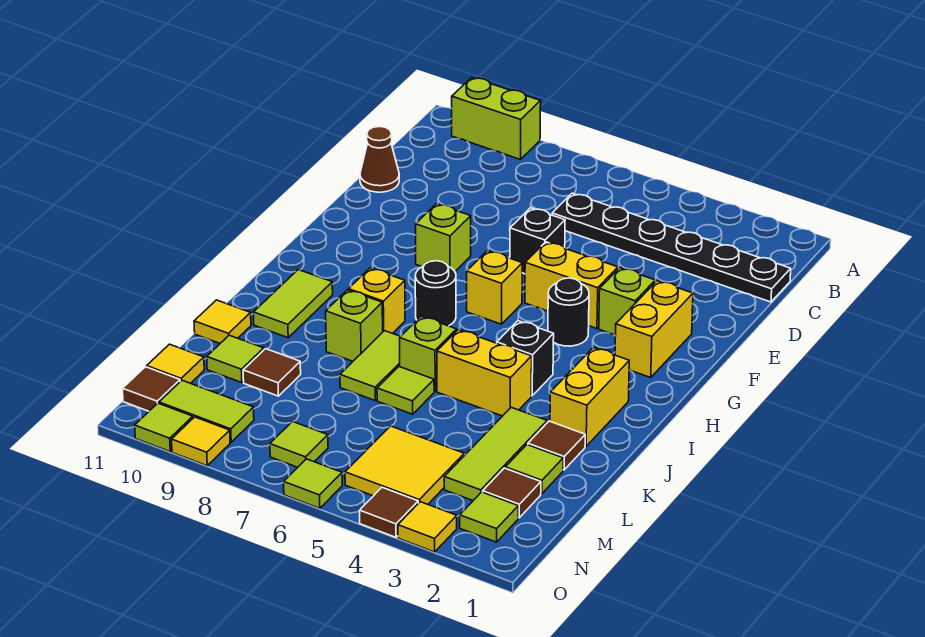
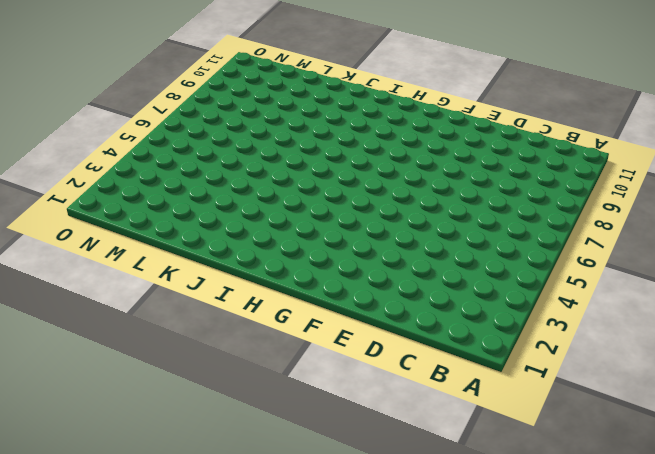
none -> lime 1x2 brick [452,78,541,159]
none -> black 1x6 plate [552,193,791,302]
none -> brown 1x1 cone [360,127,399,192]
none -> black 1x1 brick [510,208,565,274]

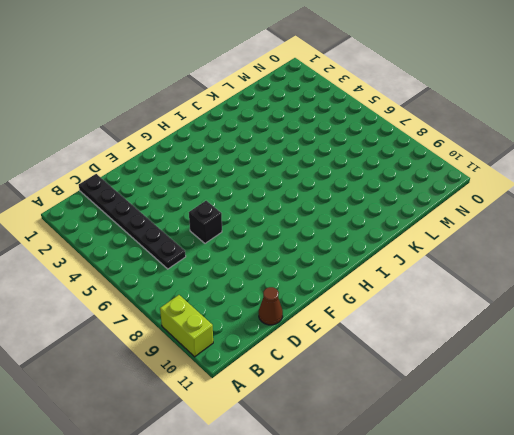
none -> yellow 1x2 brick [615,281,693,377]
none -> lime 1x1 brick [599,268,655,335]
none -> yellow 1x2 brick [525,242,618,328]
none -> lime 1x1 brick [416,204,471,271]

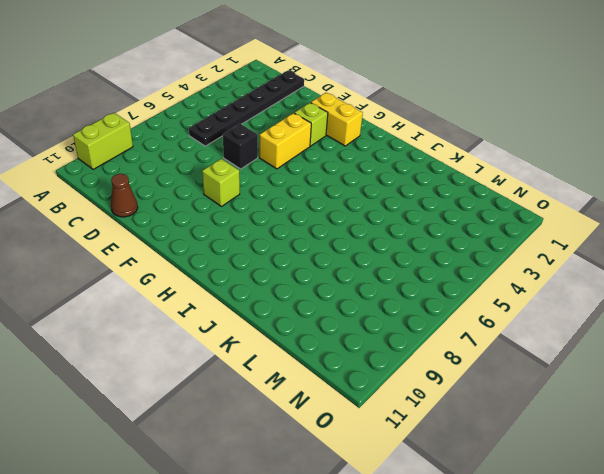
none -> black 1x1 round brick [548,278,589,346]
none -> yellow 1x1 brick [467,251,522,324]
none -> black 1x1 round brick [415,261,456,326]
none -> yellow 1x2 brick [550,348,629,446]

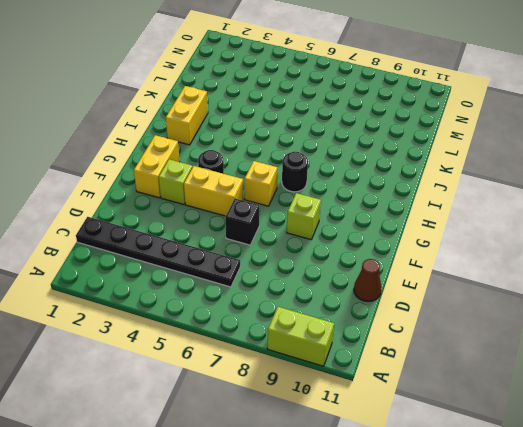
none -> black 1x1 brick [497,321,554,396]
none -> yellow 1x1 brick [348,268,405,334]
none -> lime 1x2 tile [253,270,333,338]
none -> yellow 1x2 brick [437,330,532,416]

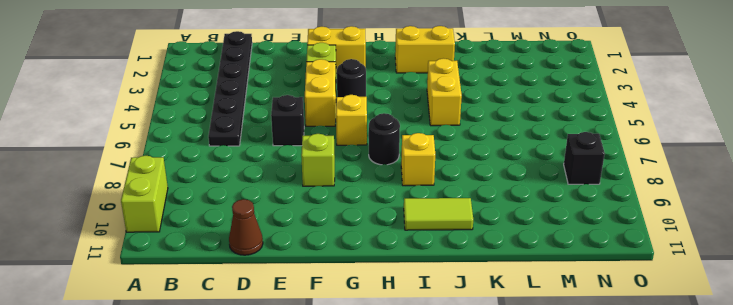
black 1x1 brick [564,132,605,184] -> black 1x1 brick moved to [497,321,554,396]
none -> lime 1x1 brick [400,316,456,391]
none -> lime 1x2 tile [340,331,401,400]
none -> lime 1x1 brick [326,290,383,361]
none -> brown 1x1 tile [528,421,585,470]

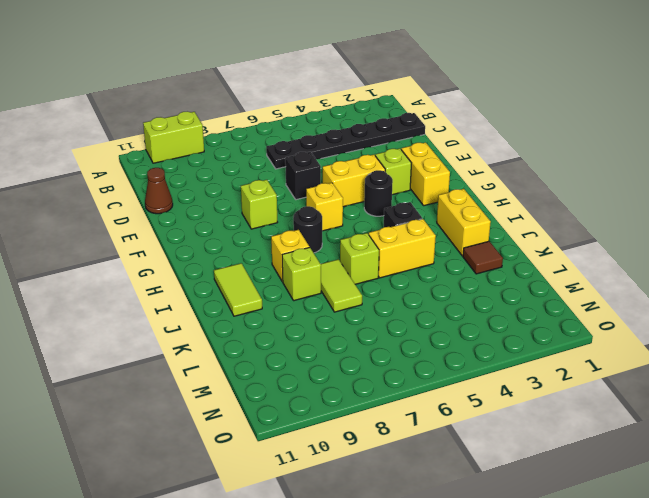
none -> lime 1x3 tile [444,407,547,500]
none -> lime 1x1 tile [377,367,434,414]
none -> yellow 1x1 tile [194,300,251,343]
none -> lime 1x1 tile [505,445,563,494]

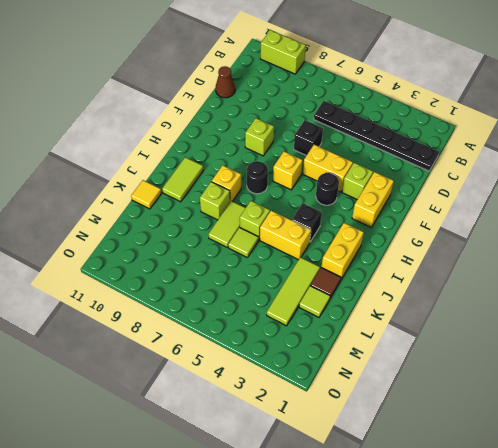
none -> brown 1x1 tile [243,349,301,396]
none -> lime 1x1 tile [207,335,264,383]
none -> brown 1x1 tile [483,468,541,518]
none -> yellow 2x2 tile [345,426,464,504]

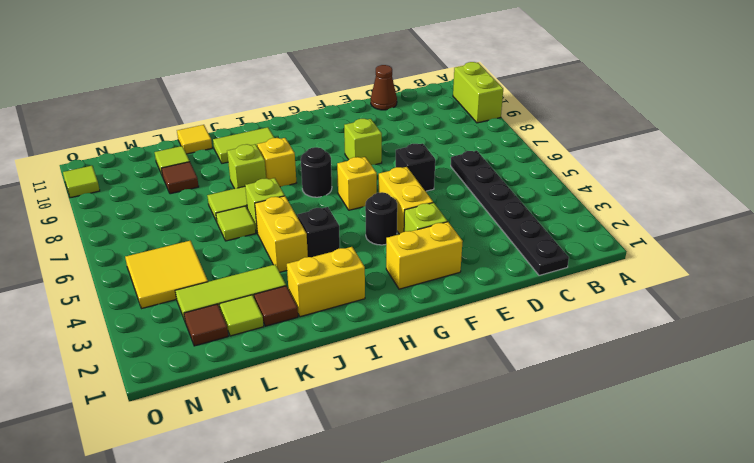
none -> yellow 1x1 tile [147,344,204,383]
none -> lime 1x1 tile [460,492,518,542]
none -> lime 1x1 tile [270,422,328,467]
none -> lime 1x2 tile [159,380,254,442]

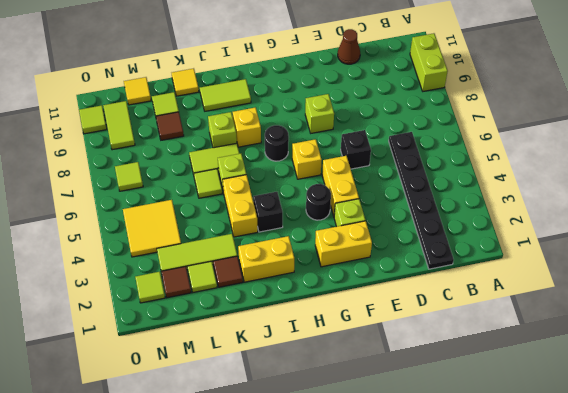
none -> brown 1x1 tile [123,367,180,411]
none -> yellow 1x1 tile [398,502,457,552]
none -> brown 1x1 tile [360,487,418,537]
none -> lime 1x1 tile [284,459,342,508]

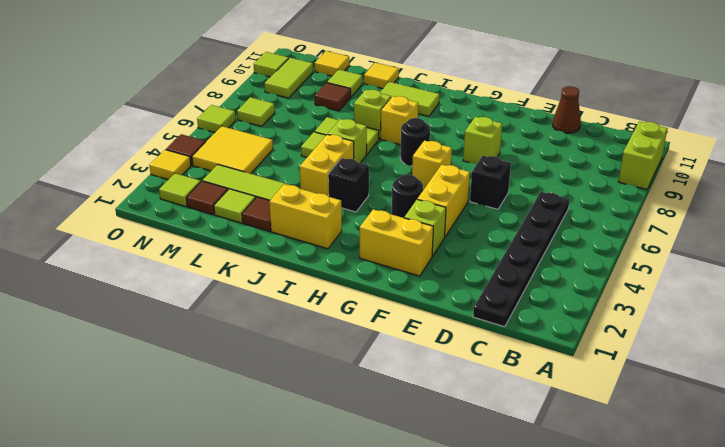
none -> brown 1x1 tile [123,367,180,411]
none -> yellow 1x1 tile [172,417,230,466]

